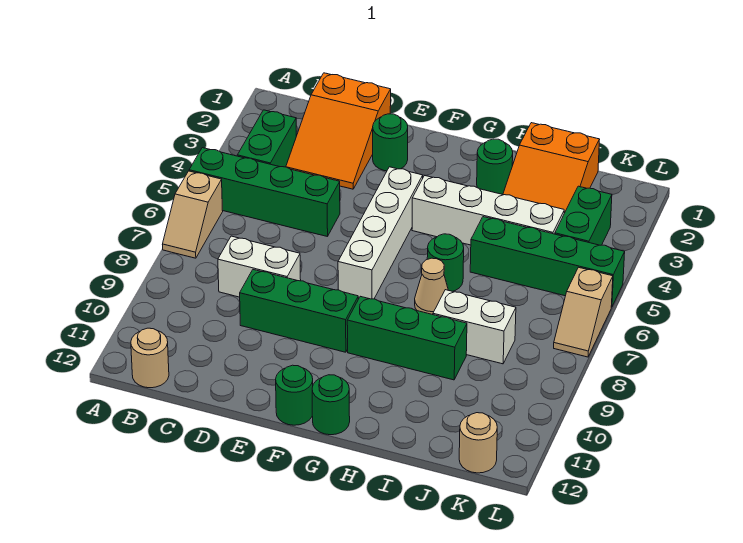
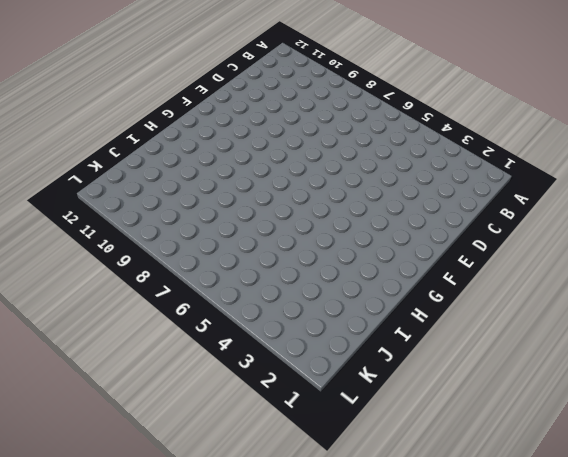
none -> green 1x4 brick [189,148,340,237]
none -> tan 1x2 slope [162,171,223,258]
none -> green 1x2 brick [237,110,296,167]

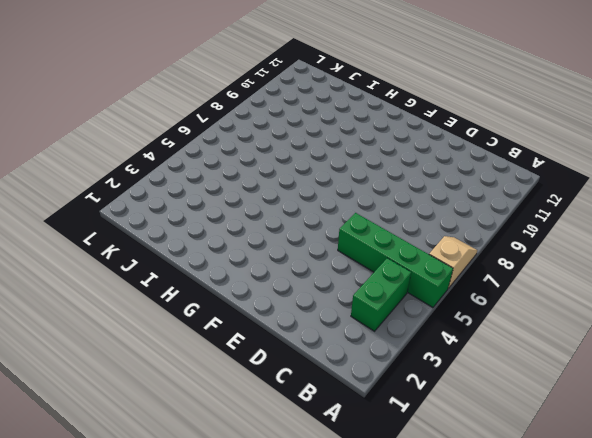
none -> tan 1x1 round brick [131,328,169,388]
none -> orange 2x3 slope [286,73,391,189]
none -> white 1x2 brick [218,236,301,297]

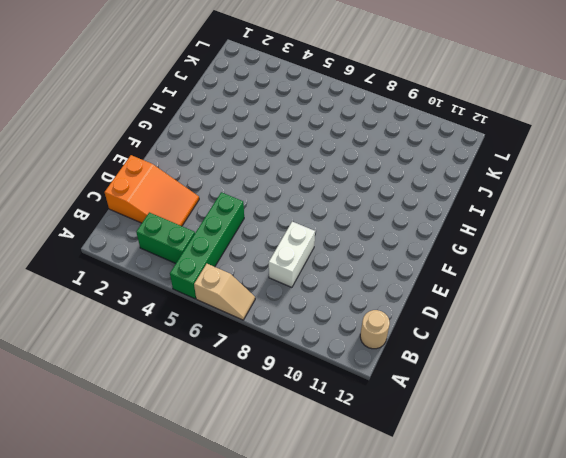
none -> green 1x3 brick [240,270,358,352]
none -> green 1x1 round brick [373,114,408,171]
none -> white 1x4 brick [338,167,423,299]

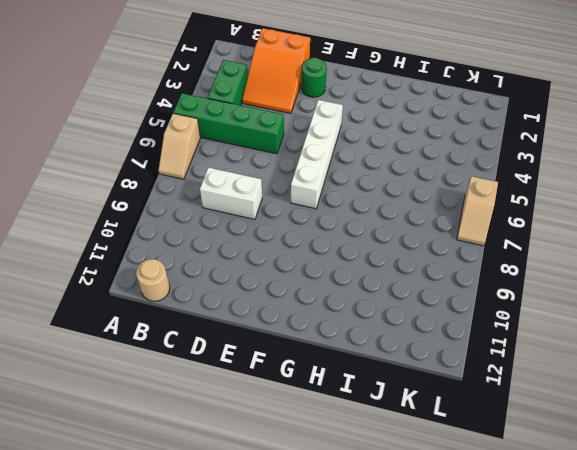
none -> green 1x3 brick [240,270,358,352]
none -> green 1x1 round brick [276,365,313,425]
none -> white 1x4 brick [412,175,564,245]

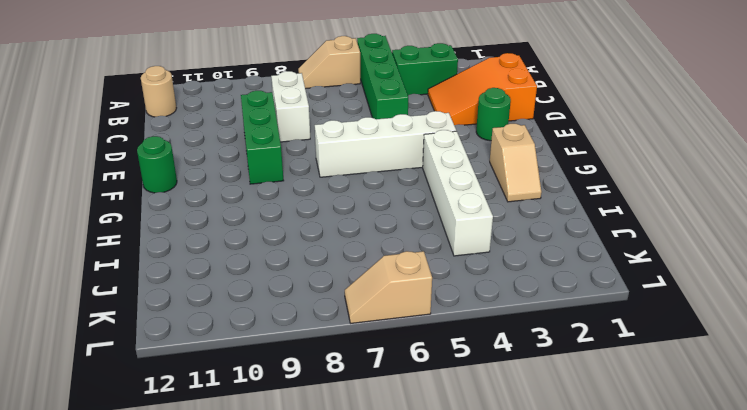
tan 1x2 slope [490,124,541,202] -> green 1x1 round brick [477,139,513,194]
none -> green 1x3 brick [347,296,467,380]
none -> green 1x1 round brick [312,375,350,435]
none -> green 1x1 round brick [427,234,464,291]

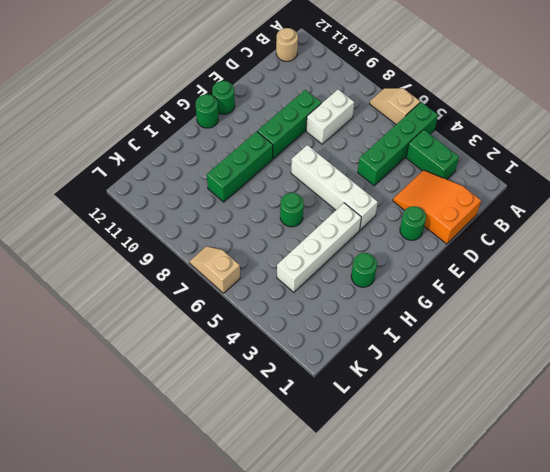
none -> tan 1x1 cone [415,258,448,315]
none -> orange 2x3 slope [503,123,600,213]
none -> green 1x4 brick [470,217,625,307]

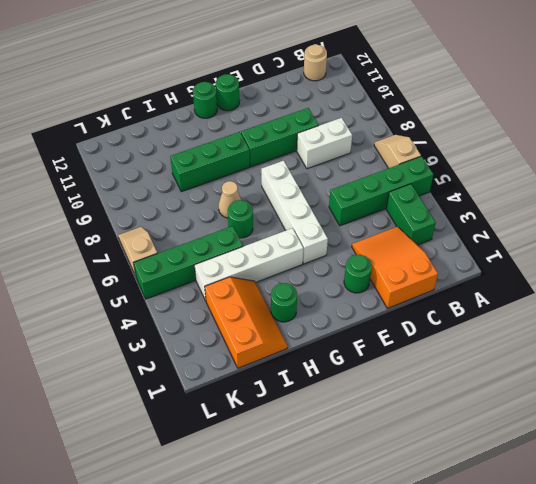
orange 2x3 slope [205,277,288,368] -> orange 2x3 slope turned to [503,123,600,213]
none -> white 1x2 brick [433,290,516,364]
none -> green 1x2 brick [555,186,612,245]
none -> tan 1x1 round brick [459,413,497,473]

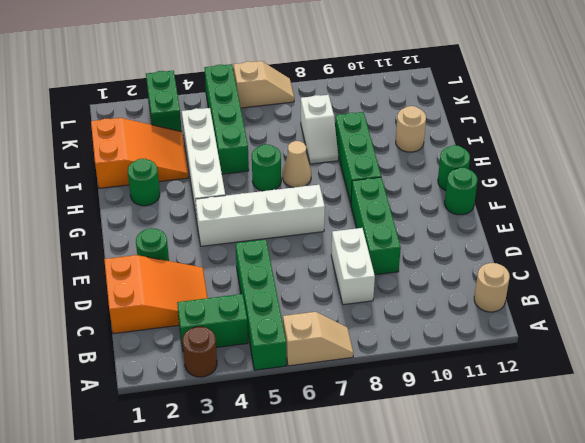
brown 1x1 round brick [183,327,217,377] -> none
white 1x2 slope [301,95,338,164] -> white 1x2 brick [433,290,516,364]
tan 1x1 round brick [396,106,426,152] -> tan 1x1 round brick moved to [459,413,497,473]
green 1x2 brick [146,71,182,132] -> green 1x2 brick turned to [555,186,612,245]

